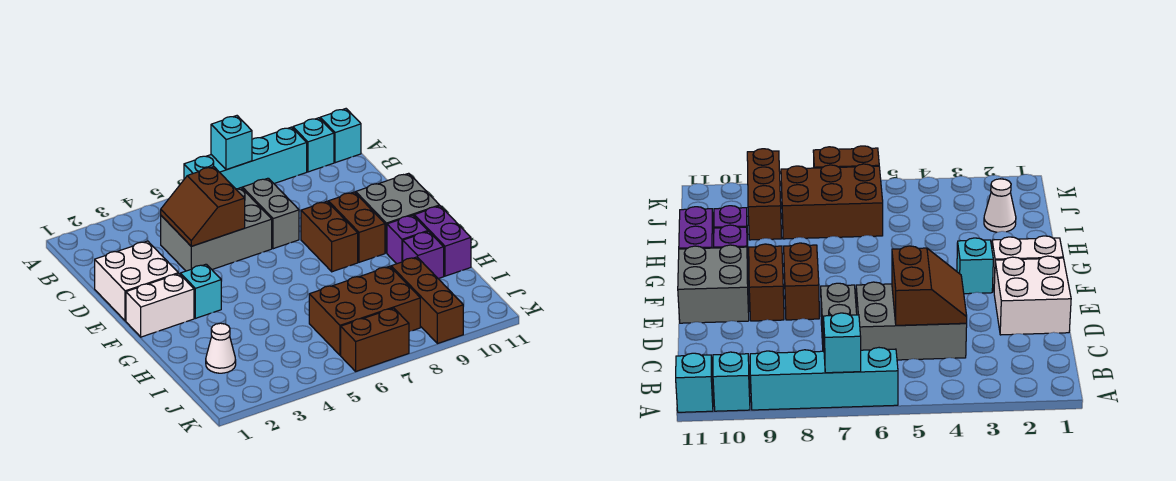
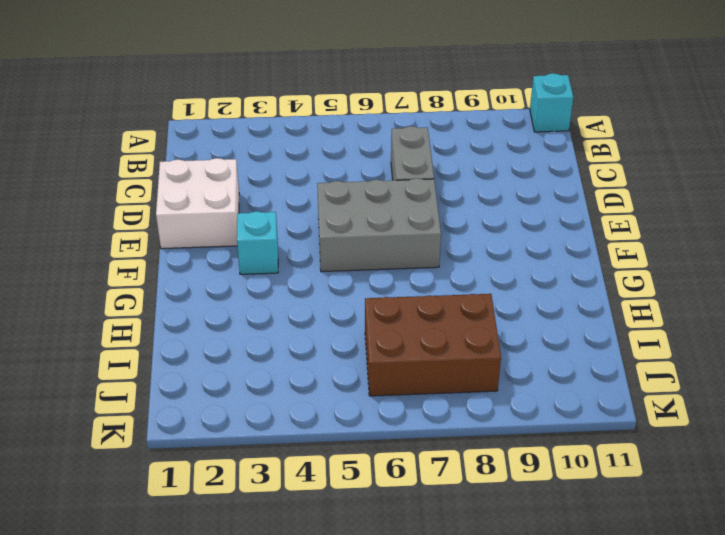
grey 2x3 brick [317,178,441,272] -> grey 2x3 brick moved to [161,188,272,271]
none -> cyan 1x4 brick [184,127,307,189]
none -> cyan 1x1 brick [293,118,334,172]
none -> brown 1x2 brick [301,201,358,272]

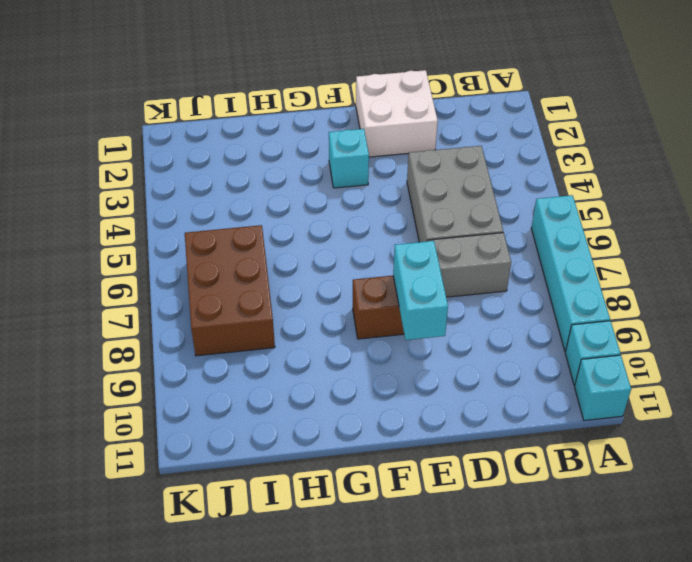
cyan 1x2 brick [393,241,448,340] -> none
none -> brown 1x2 brick [328,192,385,262]
none -> grey 2x2 brick [356,173,440,253]
none -> white 1x2 brick [126,274,194,337]

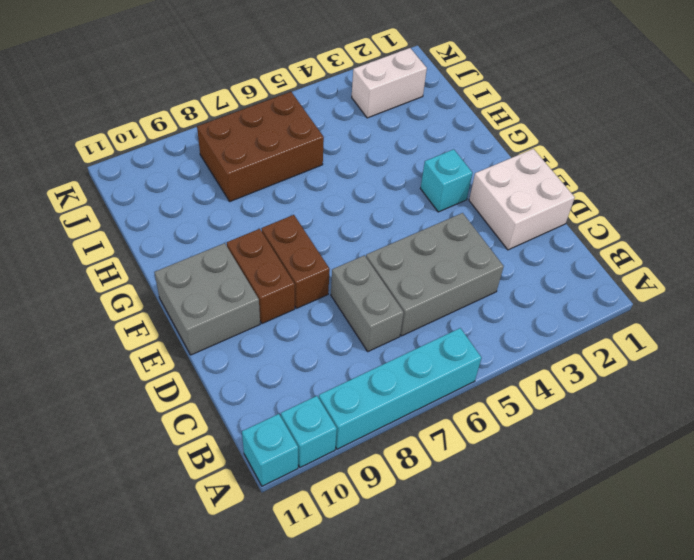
white 1x2 brick [352,48,427,118] -> white 1x2 brick moved to [126,274,194,337]
none -> purple 1x1 brick [387,215,428,264]
none -> purple 1x2 brick [414,206,471,276]
none -> purple 1x1 brick [403,231,444,279]

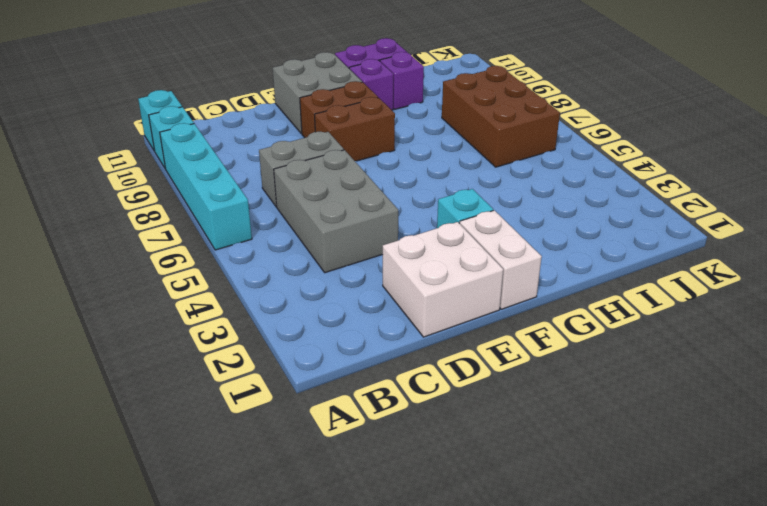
none -> white 1x1 cone [206,323,236,373]
none -> brown 1x3 brick [391,257,463,344]
none -> brown 1x2 brick [341,308,409,371]

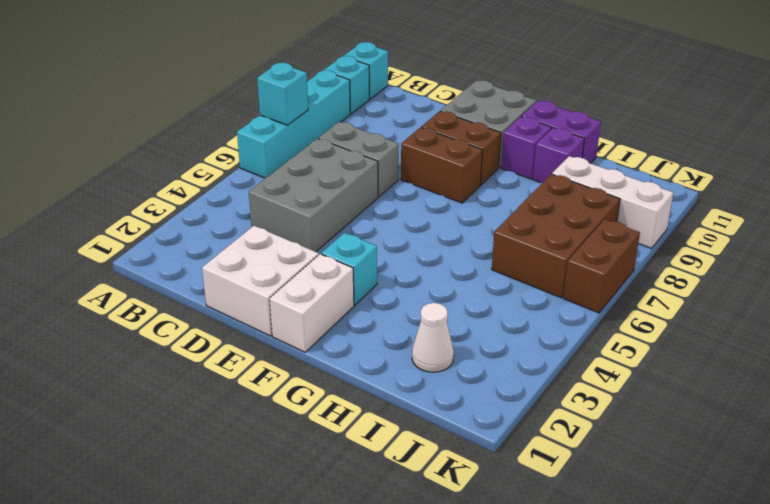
white 1x3 brick [552,156,673,248] -> brown 1x3 brick [391,257,463,344]
none -> brown 2x2 slope [161,167,245,246]

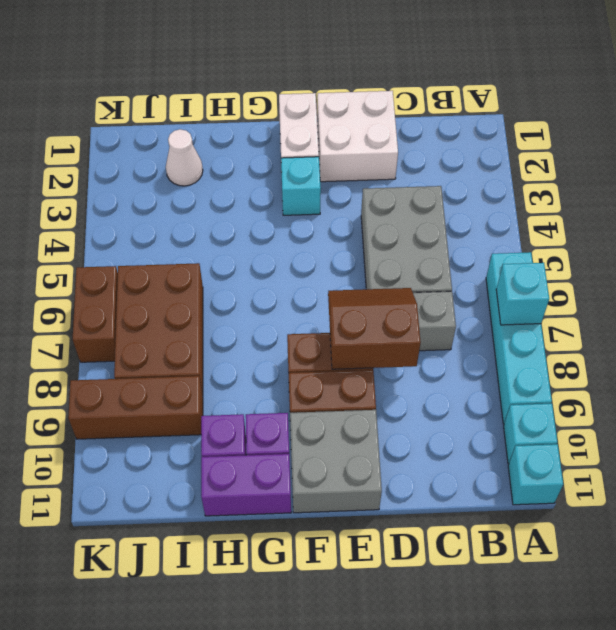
brown 2x2 slope [328,288,421,369] -> brown 2x2 slope moved to [161,167,245,246]

